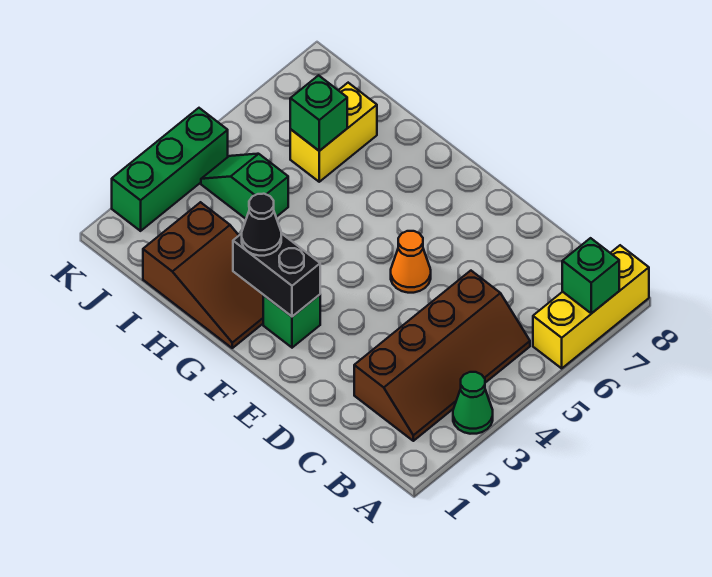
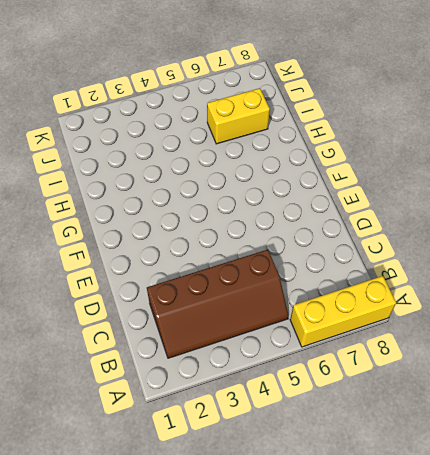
none -> green 1x1 cone [453,372,493,434]
none -> orange 1x1 cone [391,231,431,293]
none -> green 1x1 brick [263,295,320,348]

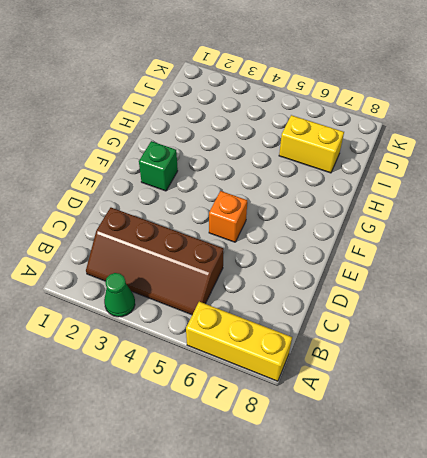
orange 1x1 brick [209,191,247,242] -> orange 1x1 cone [391,231,431,293]
none -> brown 2x3 slope [143,202,263,348]
none -> green 1x2 slope [201,154,288,219]
none -> green 1x3 brick [112,108,228,231]

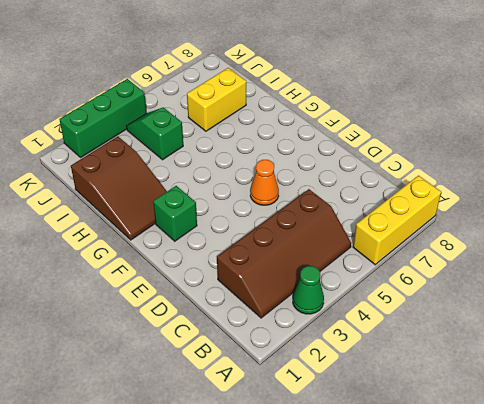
none -> green 1x1 brick [562,238,619,314]
none -> black 1x2 brick [233,233,320,317]
none -> green 1x1 brick [290,75,347,151]

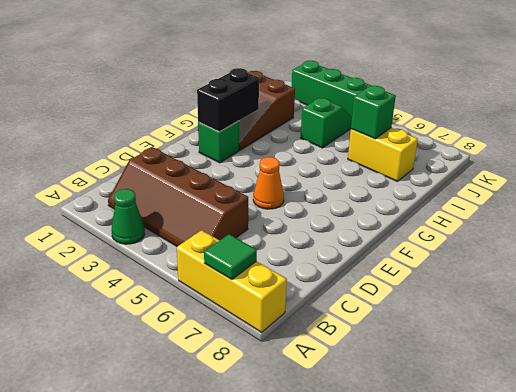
green 1x1 tile [204,234,257,280] -> green 1x1 brick [562,238,619,314]
none -> black 1x1 cone [242,194,281,256]

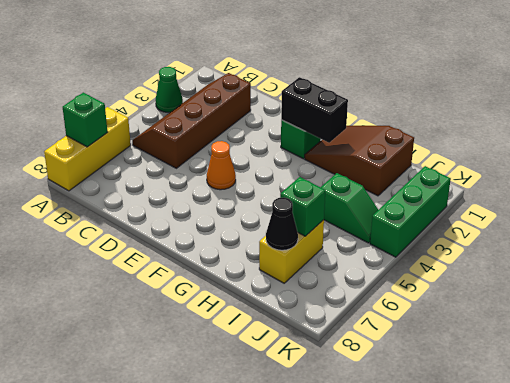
black 1x1 cone [266,197,298,250] -> black 1x1 cone moved to [242,194,281,256]

